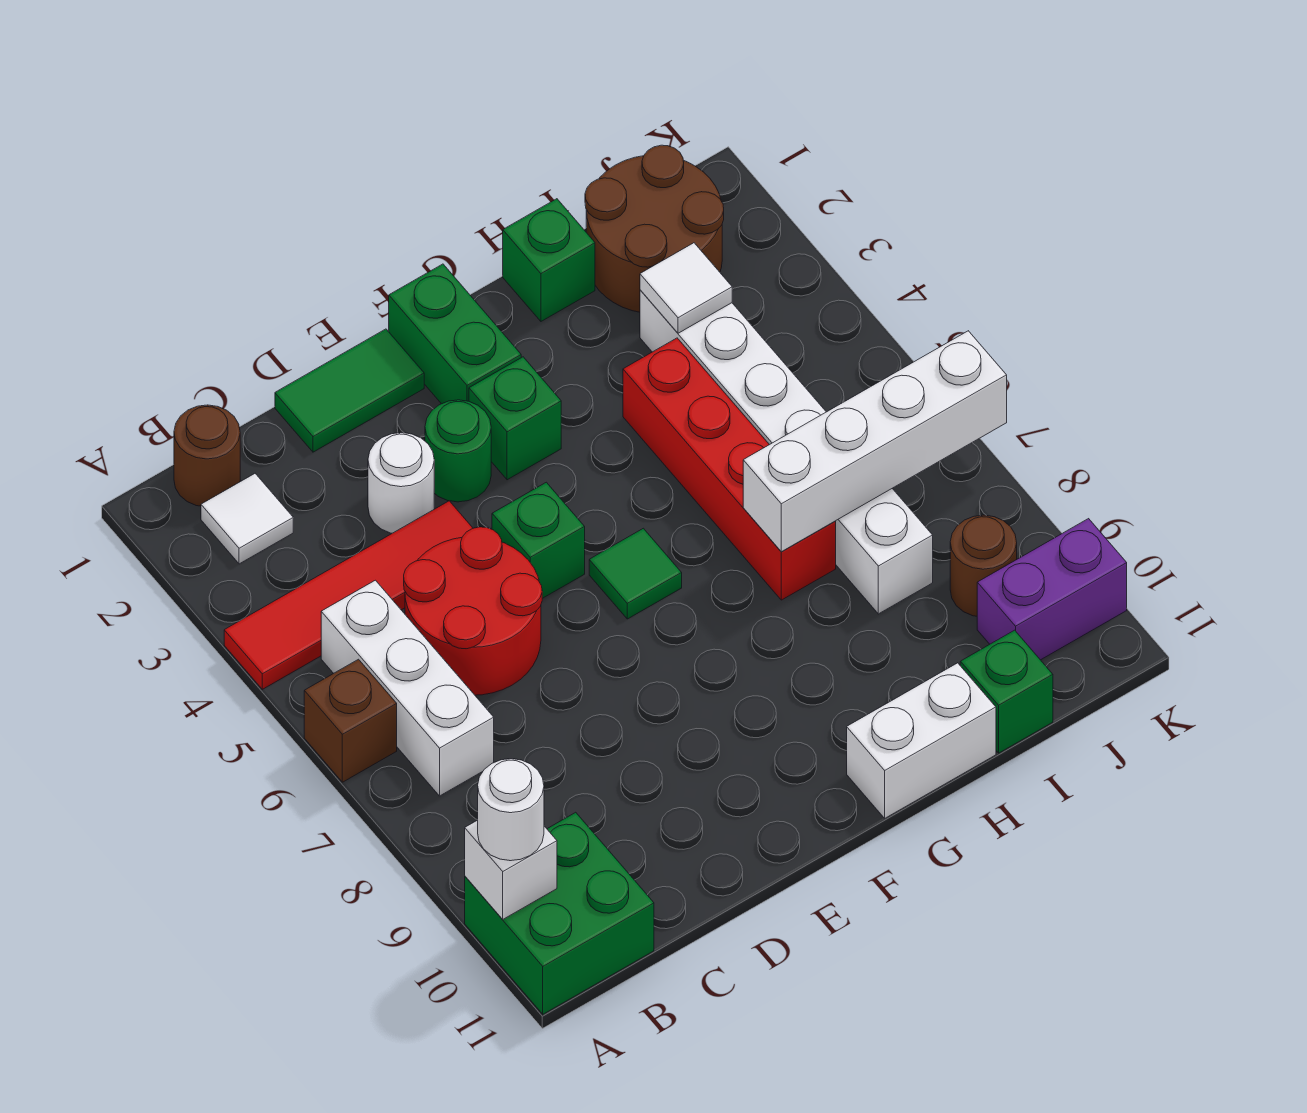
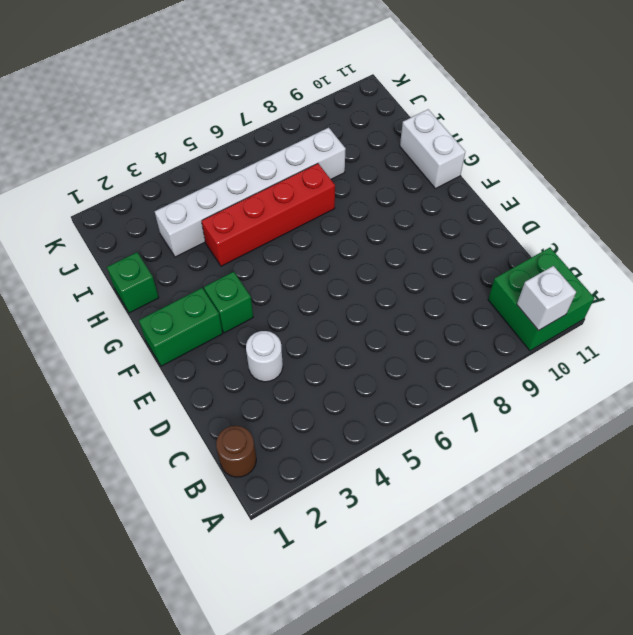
none -> red 1x4 tile [224,501,473,689]
none -> brown 1x1 brick [304,659,397,782]
none -> white 1x1 tile [201,474,293,564]

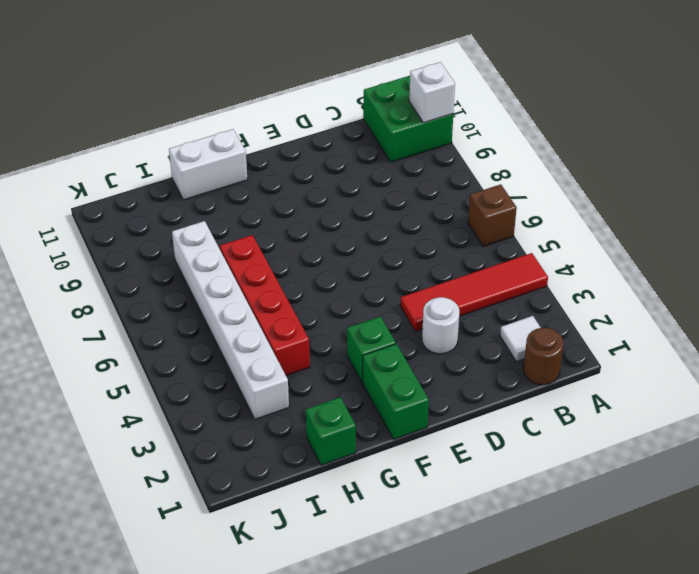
none -> white 1x3 brick [321,580,494,796]
none -> red 2x2 round brick [404,527,542,695]
none -> green 1x2 tile [275,329,424,452]

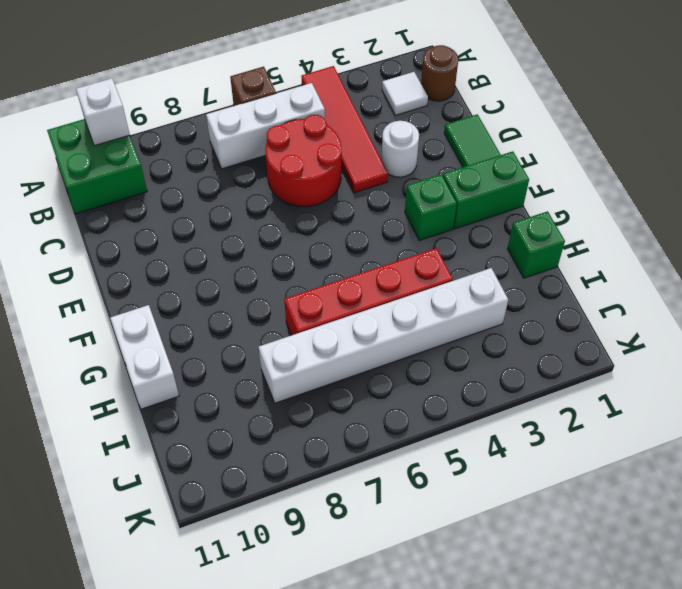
none -> green 1x1 round brick [425,400,491,502]
none -> green 1x1 brick [492,482,585,598]
none -> green 1x1 tile [589,528,682,619]

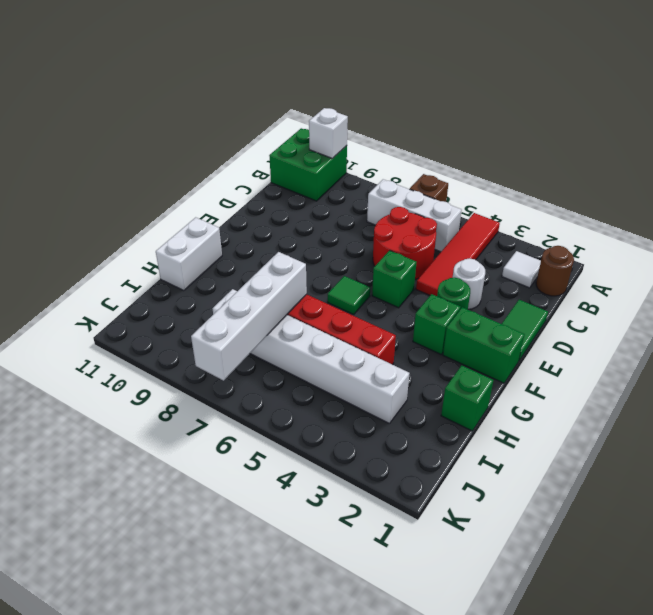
none -> brown 2x2 round brick [585,145,724,312]
none -> green 1x1 brick [960,630,1053,753]
none -> brown 1x1 round brick [950,515,1017,616]

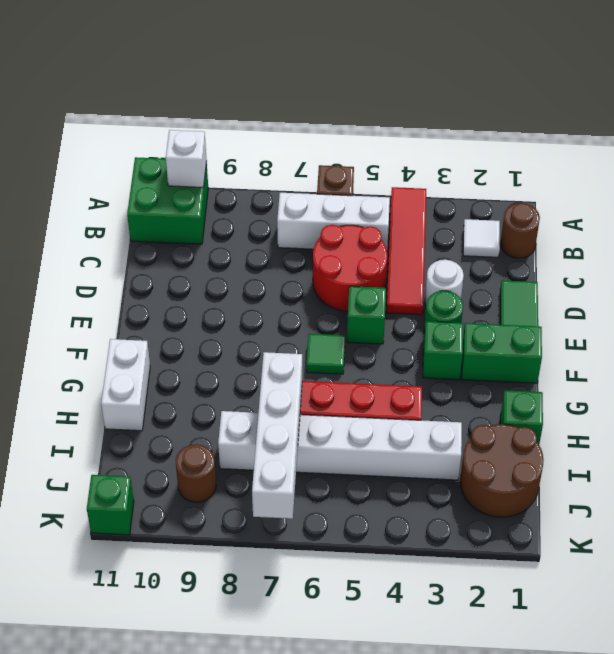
green 1x1 brick [87,475,134,535] -> green 1x1 brick moved to [960,630,1053,753]
none -> purple 1x2 brick [977,519,1127,660]
none -> white 1x1 tile [640,243,732,333]
none -> white 1x1 round brick [478,759,544,861]

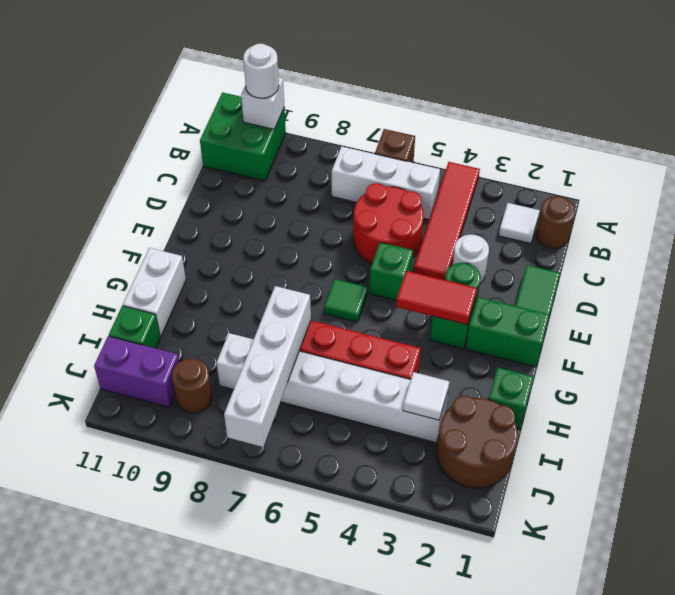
red 1x2 tile [396,271,477,325] -> none
purple 1x2 brick [94,336,179,407] -> purple 1x2 brick turned to [977,519,1127,660]

